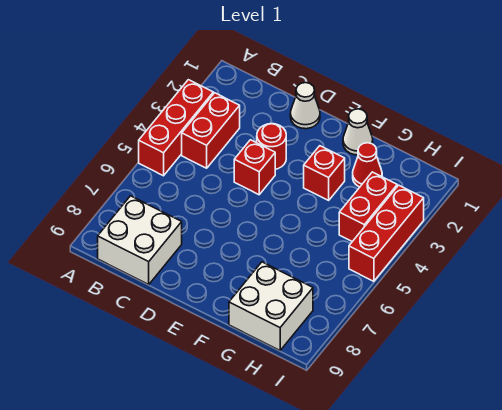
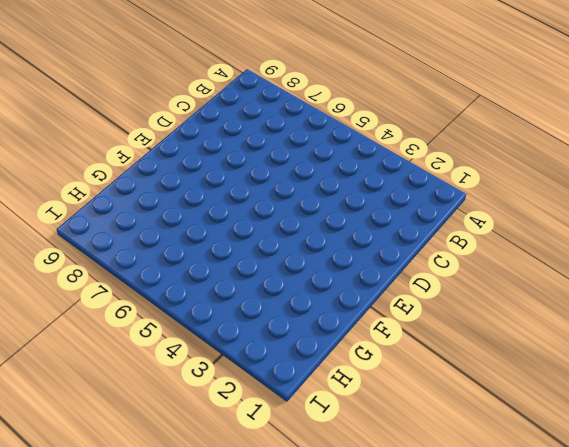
none -> red 1x3 brick [139,80,213,176]
none -> red 1x2 brick [182,93,240,168]
none -> white 2x2 brick [98,196,182,284]

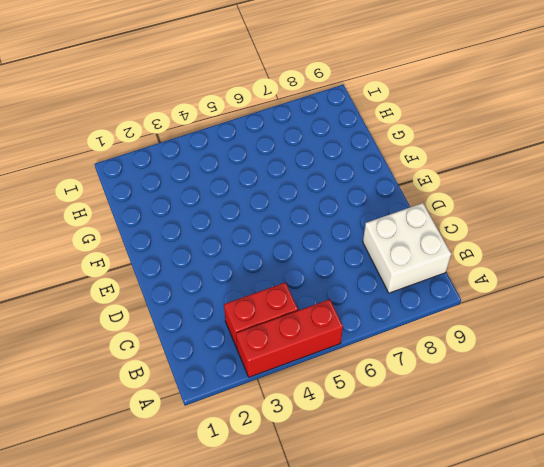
none -> white 1x1 cone [290,83,320,129]
none -> red 1x1 round brick [257,124,286,169]
none -> red 1x1 brick [234,140,275,195]

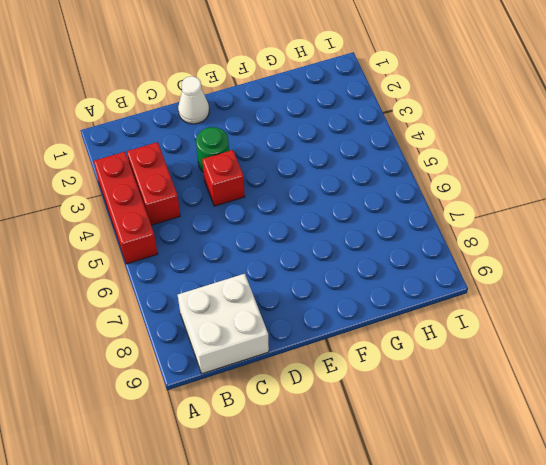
green 1x1 round brick [196,127,229,172] -> red 1x1 round brick [257,124,286,169]
none -> white 1x1 cone [343,109,373,155]
none -> red 1x1 brick [304,146,345,200]
none -> red 1x1 cone [353,143,382,187]

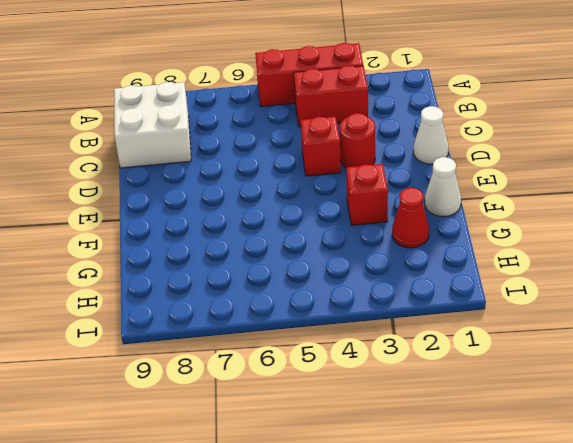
none -> white 2x2 brick [229,262,313,350]
none -> red 1x2 brick [339,172,397,242]
none -> red 1x3 brick [349,185,424,281]

